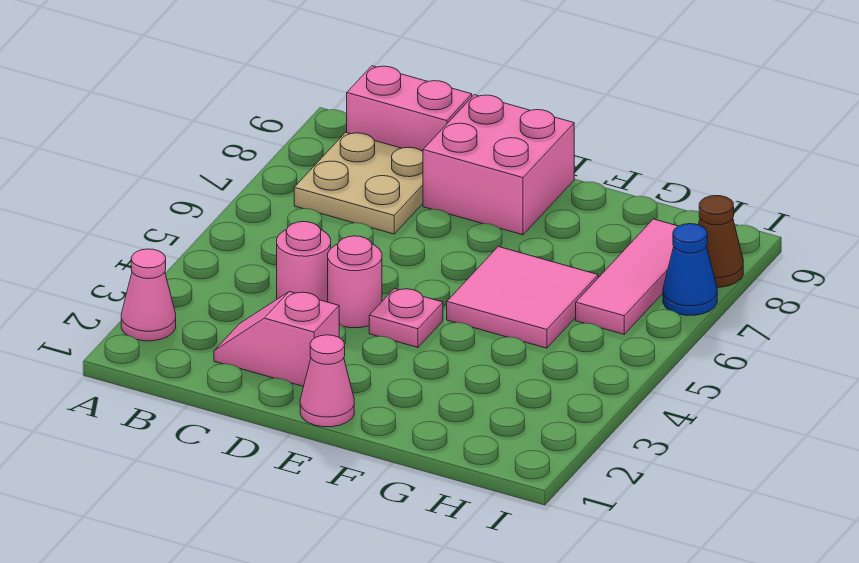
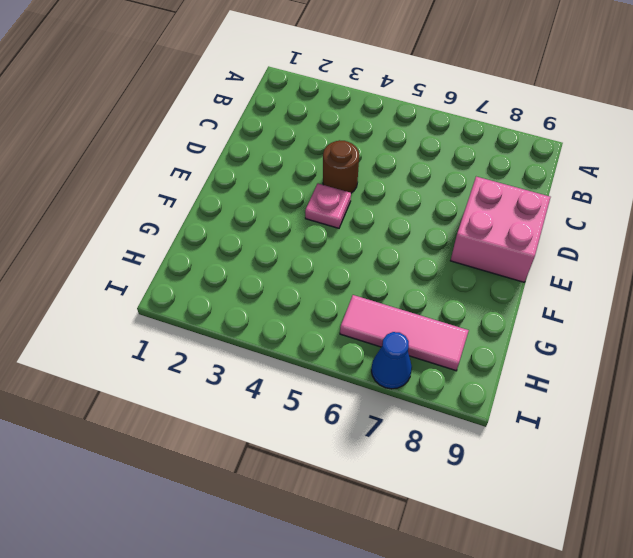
brown 1x1 round brick [323,140,359,193] -> pink 1x1 round brick [328,236,382,328]
none -> pink 1x1 cone [121,249,176,341]
none -> tan 2x2 plate [294,132,423,234]
none -> pink 1x2 brick [347,66,472,151]

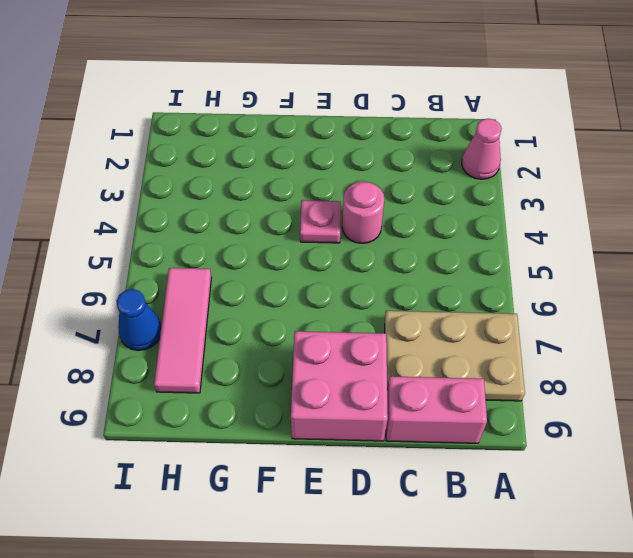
tan 2x3 plate [385,311,525,401] -> tan 2x2 plate [294,132,423,234]
none -> pink 1x2 slope [214,292,339,387]
none -> pink 1x1 round brick [277,222,331,302]
none -> pink 1x1 cone [300,335,354,427]

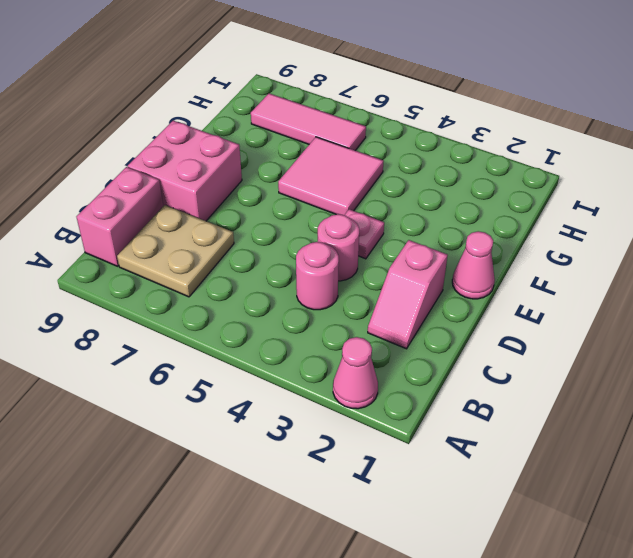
none -> blue 1x1 cone [663,224,717,315]
none -> brown 1x1 cone [698,196,743,287]

